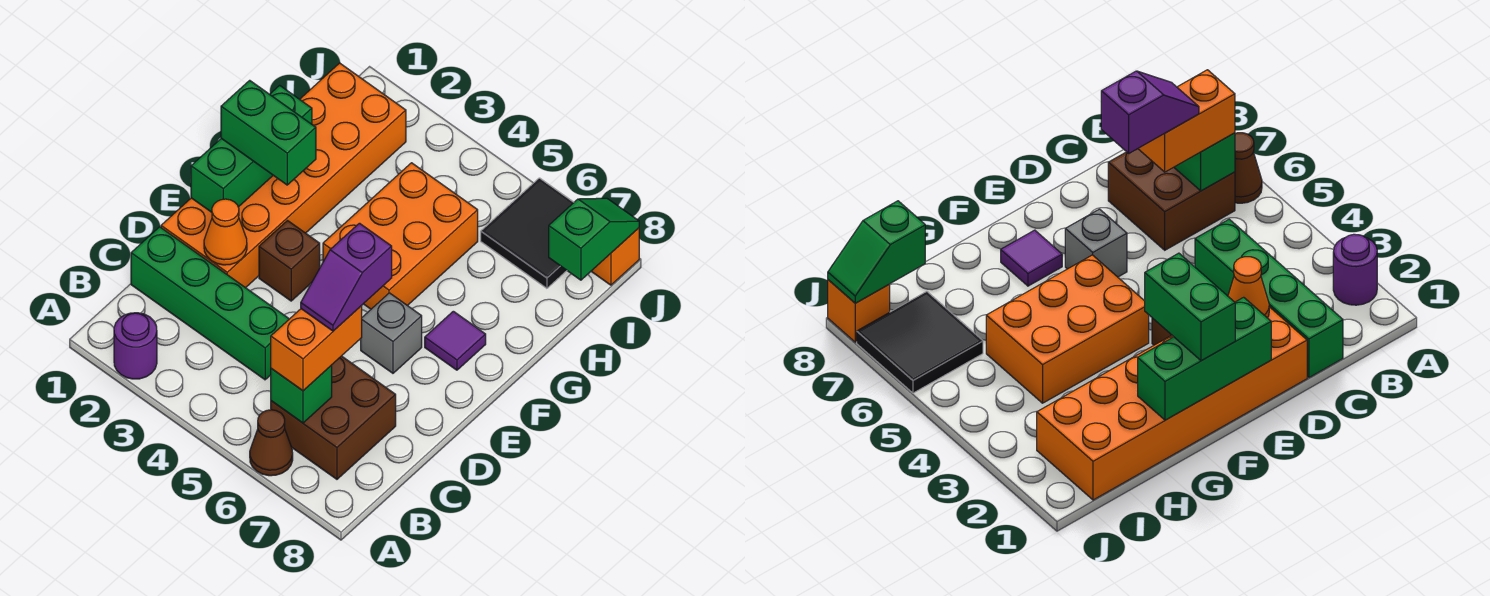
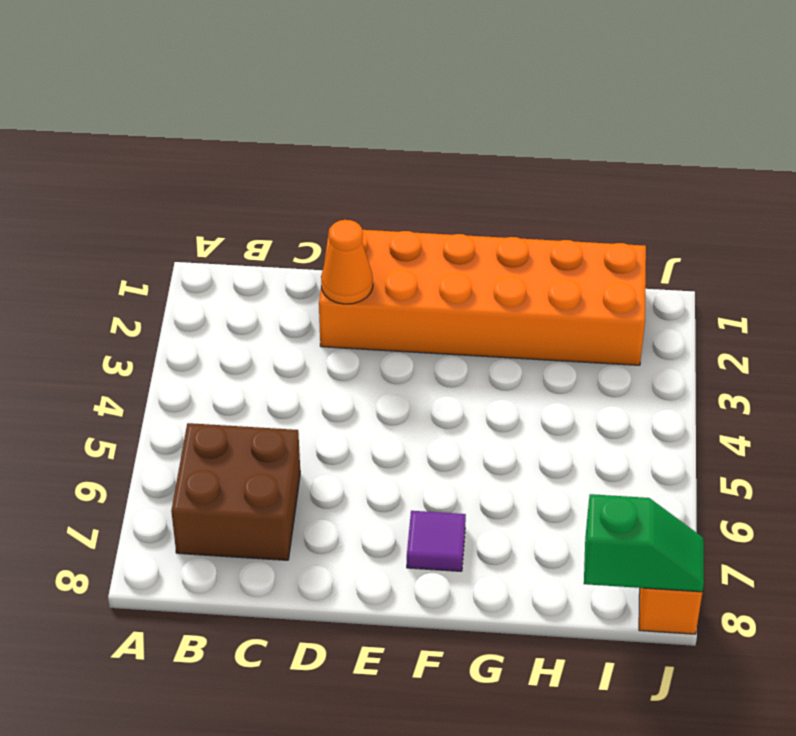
none -> purple 1x1 round brick [114,313,157,379]
none -> brown 1x1 cone [250,410,293,476]
none -> green 1x4 brick [131,227,289,380]

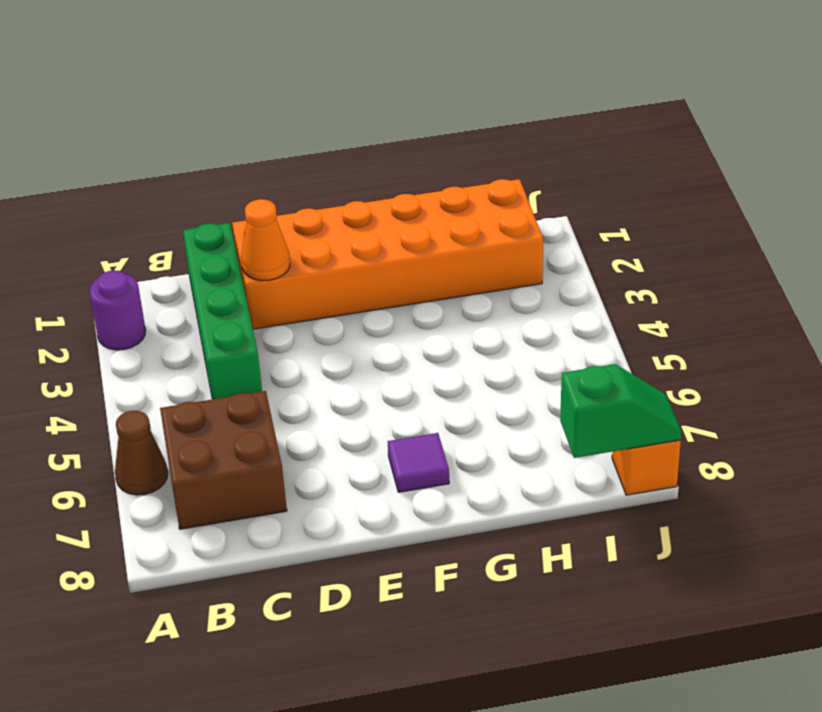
none -> brown 1x1 brick [259,221,320,301]
none -> grey 1x1 brick [361,293,422,373]
none -> orange 2x3 brick [323,163,478,309]

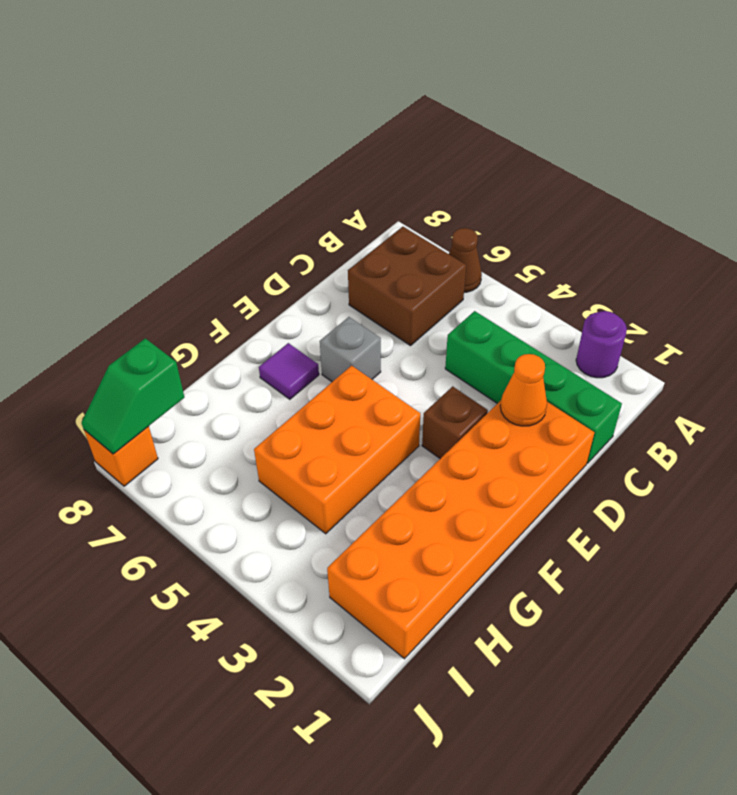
none -> black 2x2 tile [481,178,574,288]
none -> green 1x1 brick [271,366,332,423]
none -> green 1x3 brick [191,85,312,212]

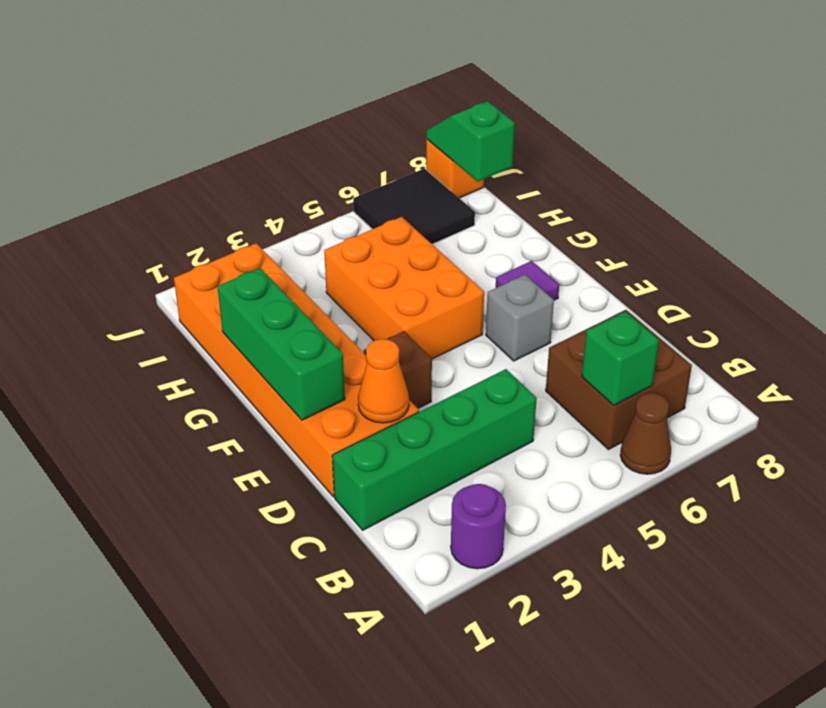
none -> orange 1x2 brick [271,306,362,391]
none -> green 1x2 brick [221,80,316,185]
none -> purple 1x2 slope [301,223,392,331]

